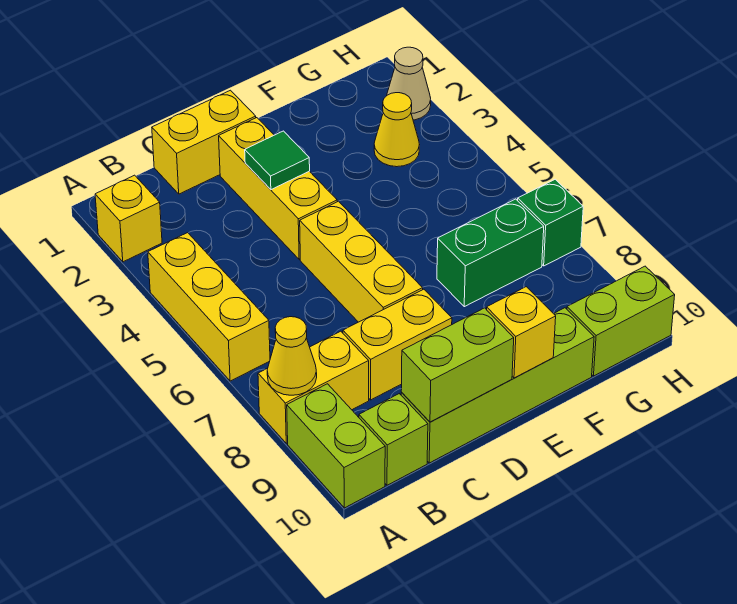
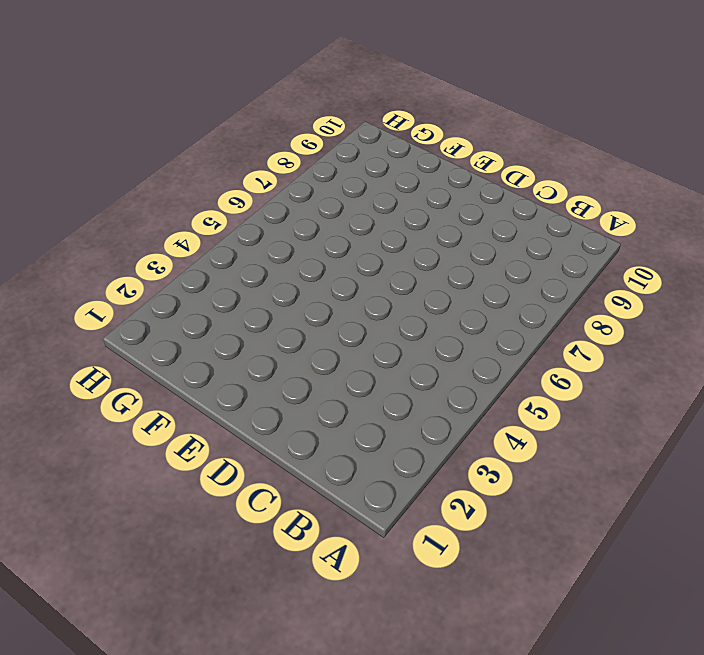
none -> yellow 1x1 brick [95,175,162,262]
none -> yellow 1x3 brick [148,233,270,381]
none -> yellow 1x2 brick [258,331,369,443]

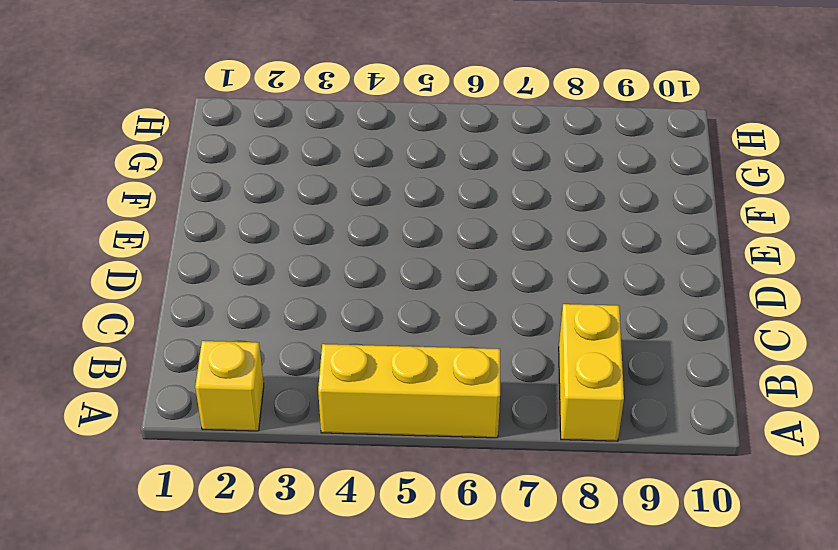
none -> lime 1x2 brick [287,384,385,508]
none -> lime 1x1 brick [359,394,428,485]
none -> yellow 1x2 brick [152,90,256,194]

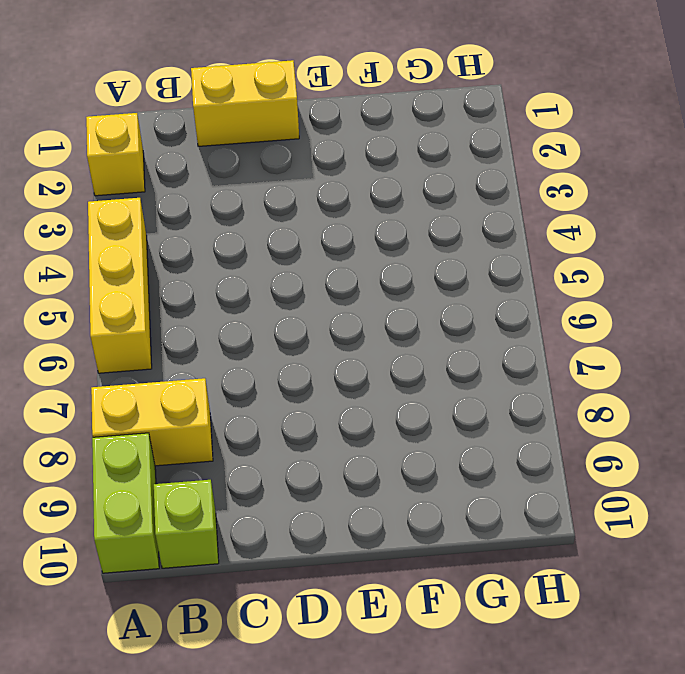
none -> yellow 1x2 brick [343,289,452,400]
none -> lime 1x4 brick [401,308,594,463]
none -> yellow 1x3 brick [219,118,337,259]

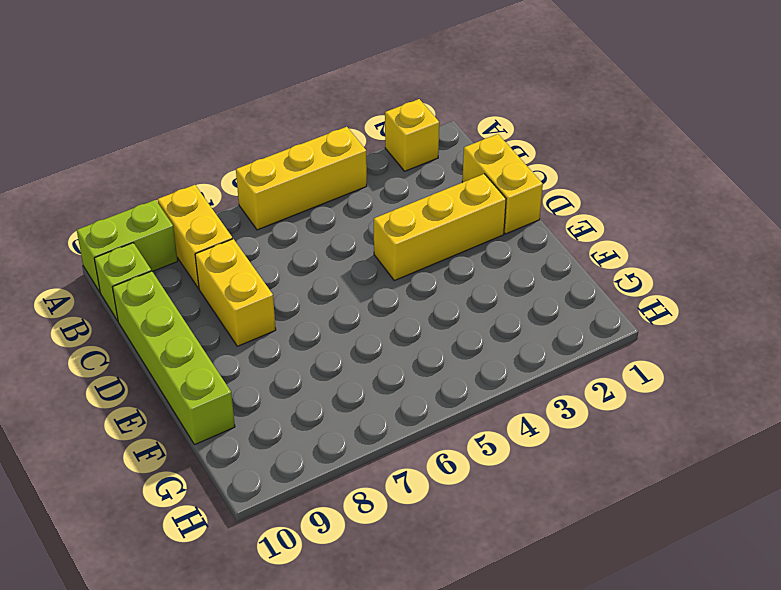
none -> yellow 1x3 brick [300,201,423,322]
none -> green 1x2 brick [437,199,544,307]
none -> yellow 1x1 cone [374,93,419,167]

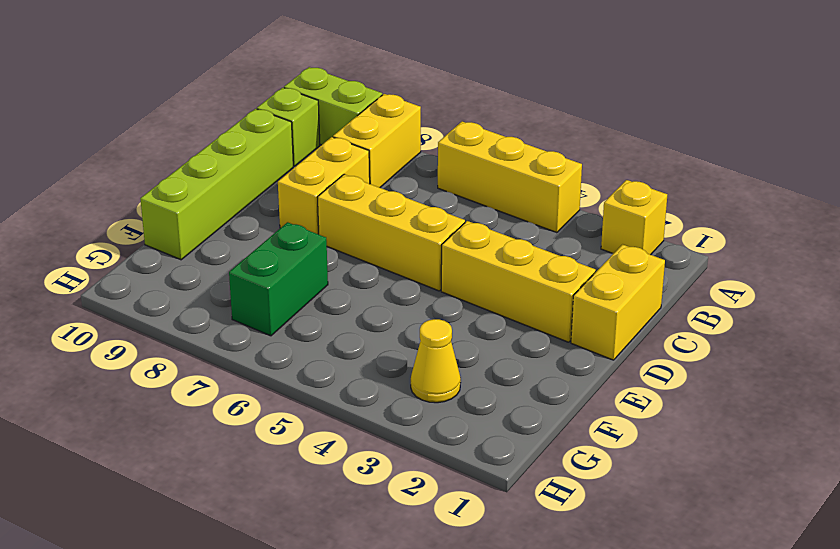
none -> lime 1x2 brick [567,266,675,376]
none -> tan 1x1 cone [387,47,431,120]
none -> green 1x1 brick [518,179,583,266]

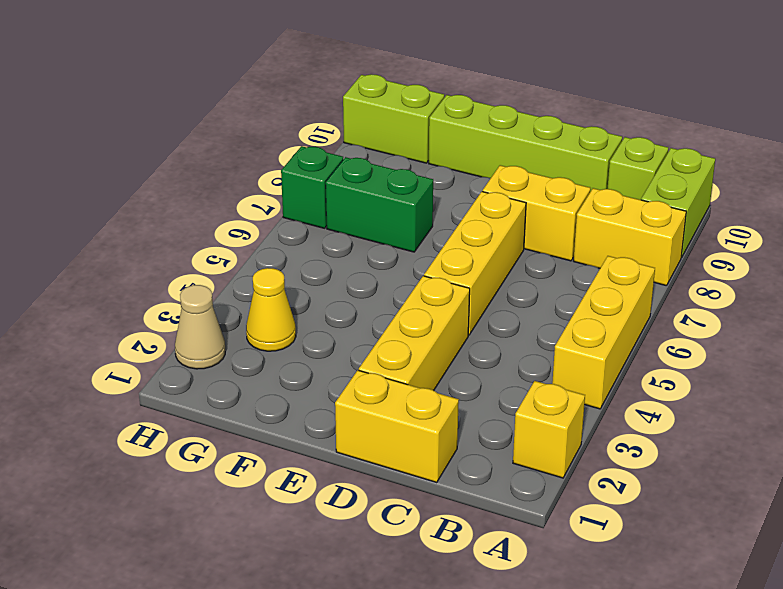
none -> yellow 1x1 cone [267,317,317,395]
none -> lime 1x2 brick [401,308,514,422]
none -> green 1x1 tile [245,131,310,190]

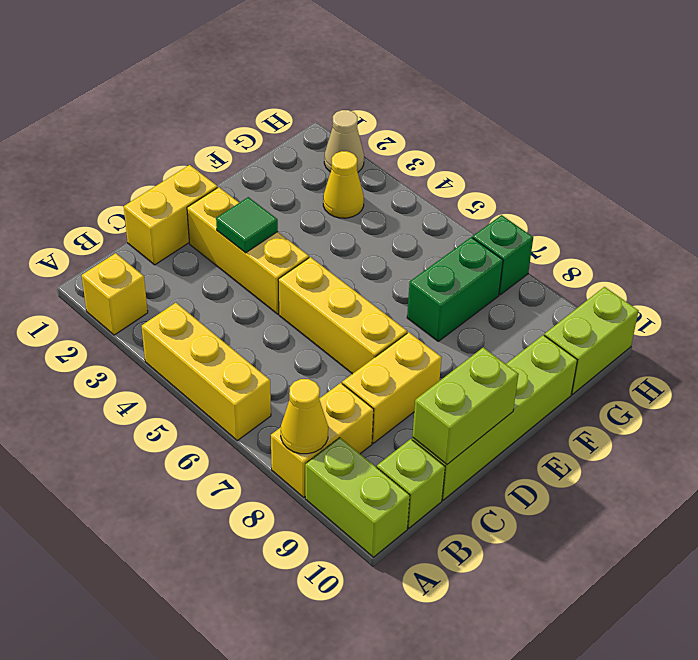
none -> yellow 1x1 brick [487,287,556,378]

